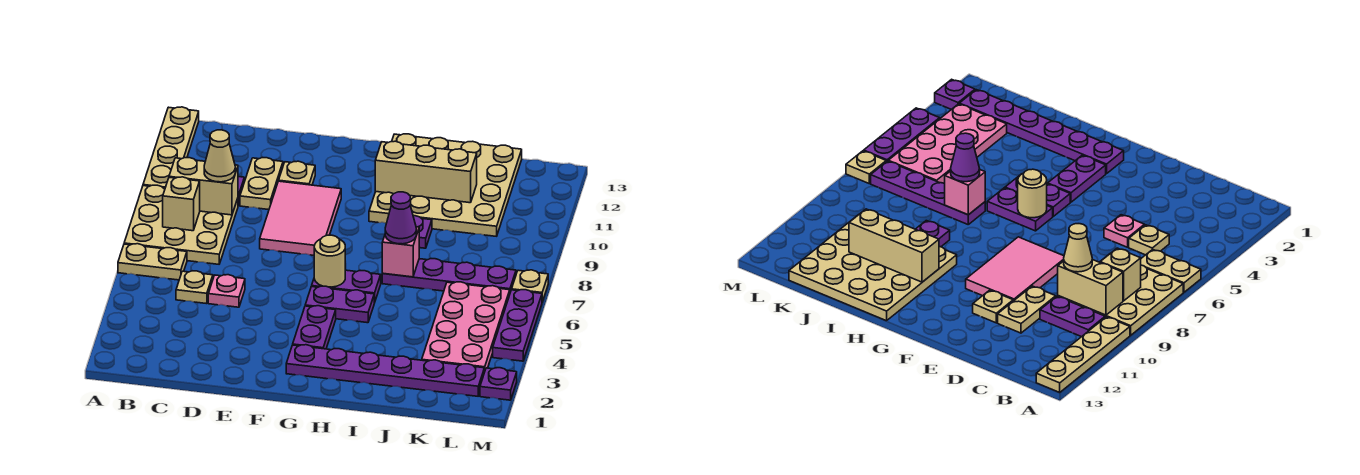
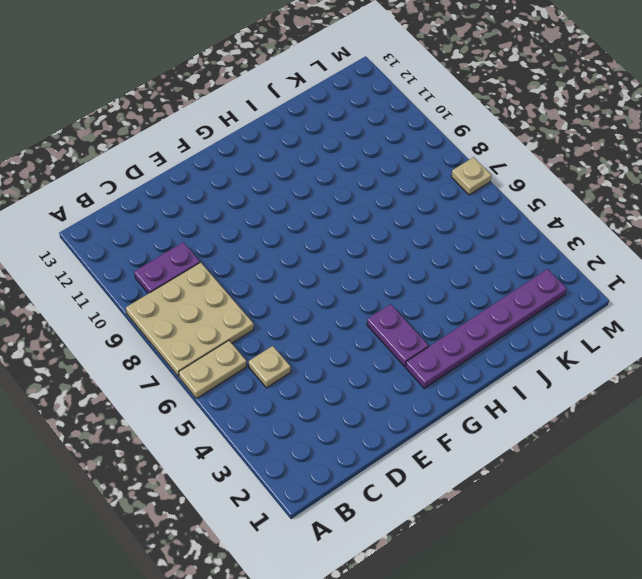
none -> tan 1x4 plate [143,107,199,188]
none -> pink 1x1 plate [208,275,245,307]
none -> tan 1x2 plate [240,158,283,210]

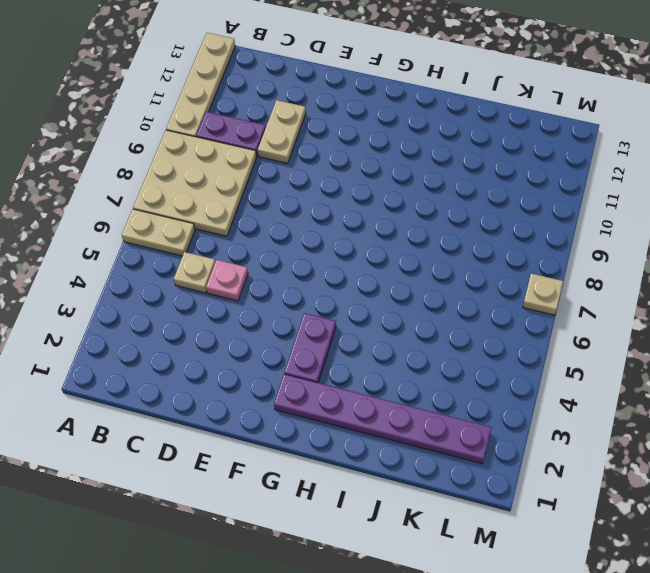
none -> pink 2x3 tile [260,181,341,255]
none -> tan 1x1 plate [279,161,315,185]
none -> purple 1x2 plate [305,286,374,323]

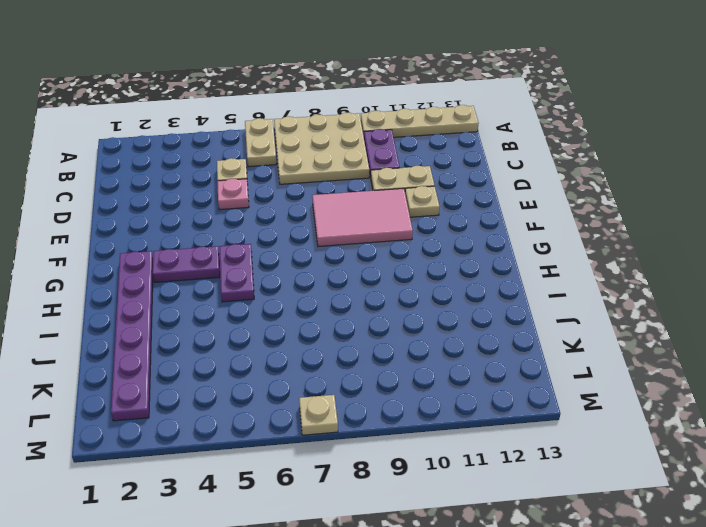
none -> purple 1x2 plate [312,270,381,303]
none -> tan 4x4 plate [369,134,522,236]
none -> purple 1x4 plate [382,259,516,292]

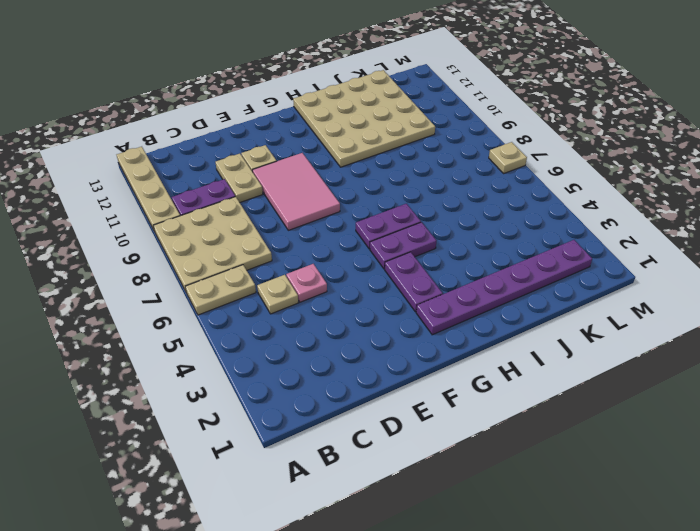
none -> purple 1x4 plate [382,259,516,292]
none -> purple 1x1 plate [413,216,432,248]
none -> pink 2x4 plate [422,282,510,372]

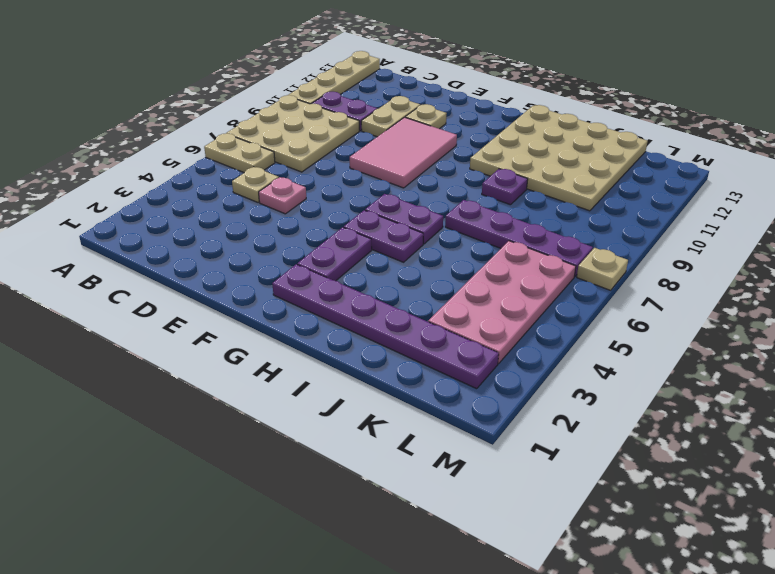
none -> purple 1x1 plate [480,368,517,400]
none -> purple 1x3 plate [493,290,542,361]
none -> tan 1x1 brick [163,177,200,231]

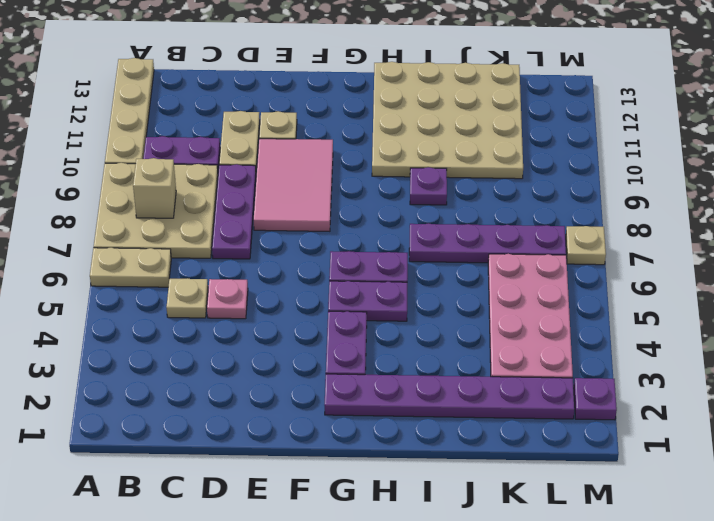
purple 1x3 plate [212,164,256,259] -> purple 1x3 plate moved to [493,290,542,361]
none -> tan 1x2 brick [169,158,238,215]
none -> tan 1x1 round brick [314,235,345,287]
none -> tan 1x3 brick [375,141,477,203]

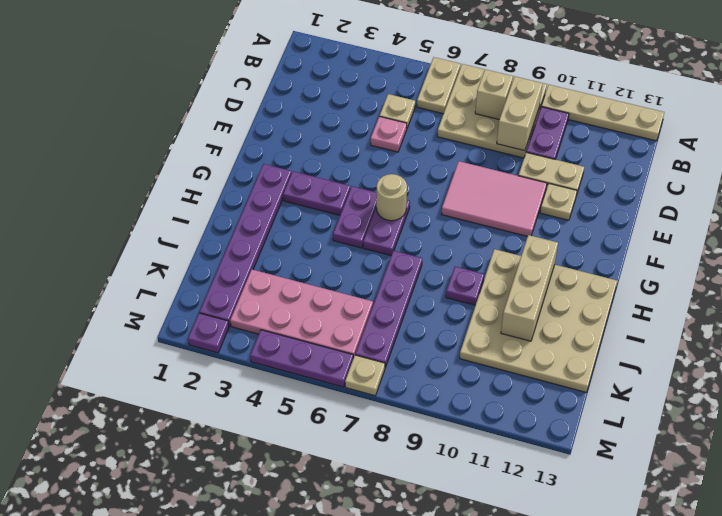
none -> pink 1x1 brick [382,227,419,277]
none -> tan 1x1 cone [204,130,235,182]
none -> purple 1x1 cone [385,192,416,244]

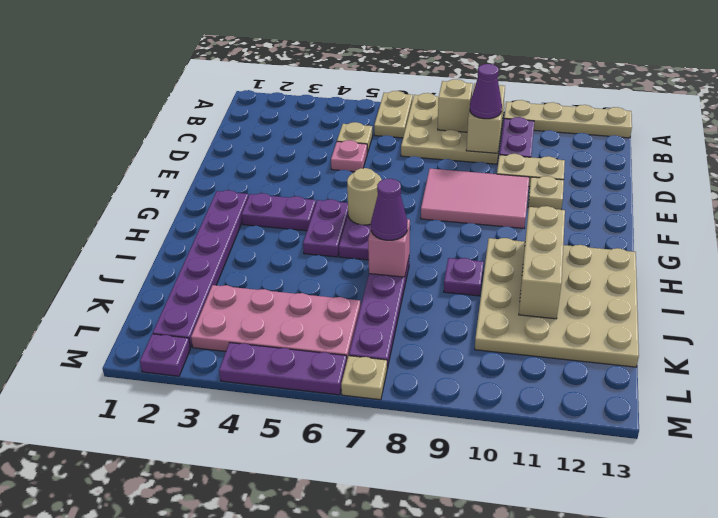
purple 1x1 cone [470,64,502,119] -> tan 1x1 cone [204,130,235,182]

